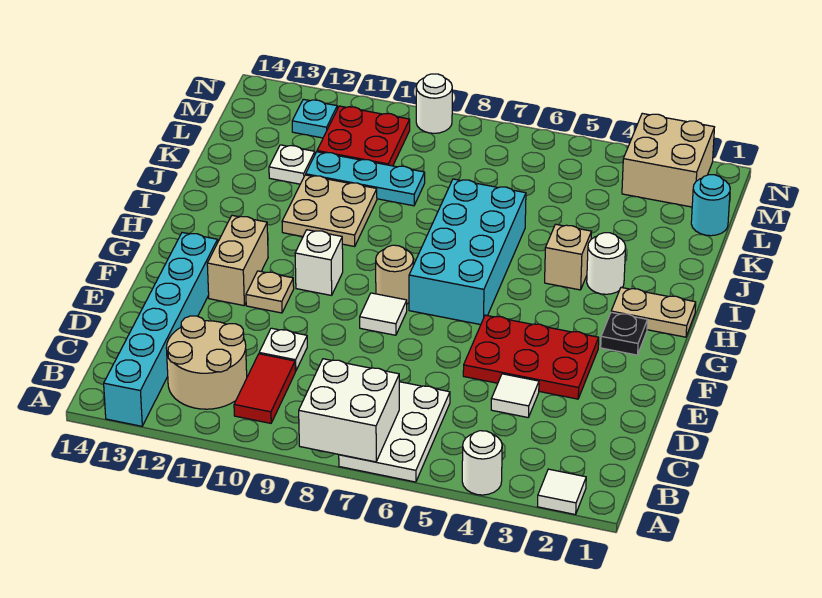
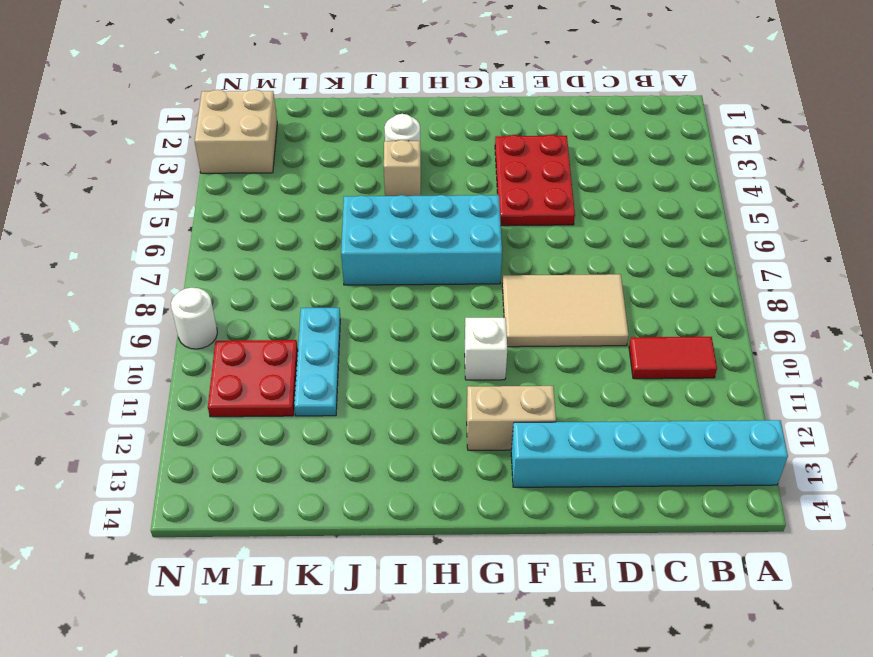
tan 2x3 tile [502,274,629,347] -> white 1x1 tile [360,293,407,335]
none -> white 1x1 tile [537,469,586,515]
none -> white 1x1 round brick [462,431,502,495]
none -> white 2x3 plate [339,382,450,482]

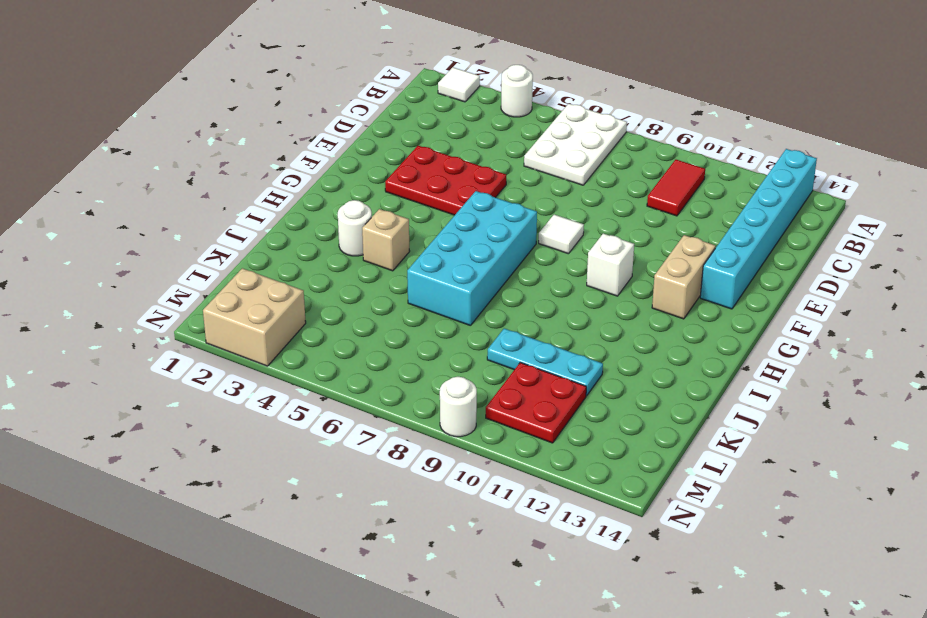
none -> tan 2x2 round brick [166,316,247,409]
none -> white 1x1 tile [491,374,539,417]
none -> white 1x1 plate [259,328,307,371]

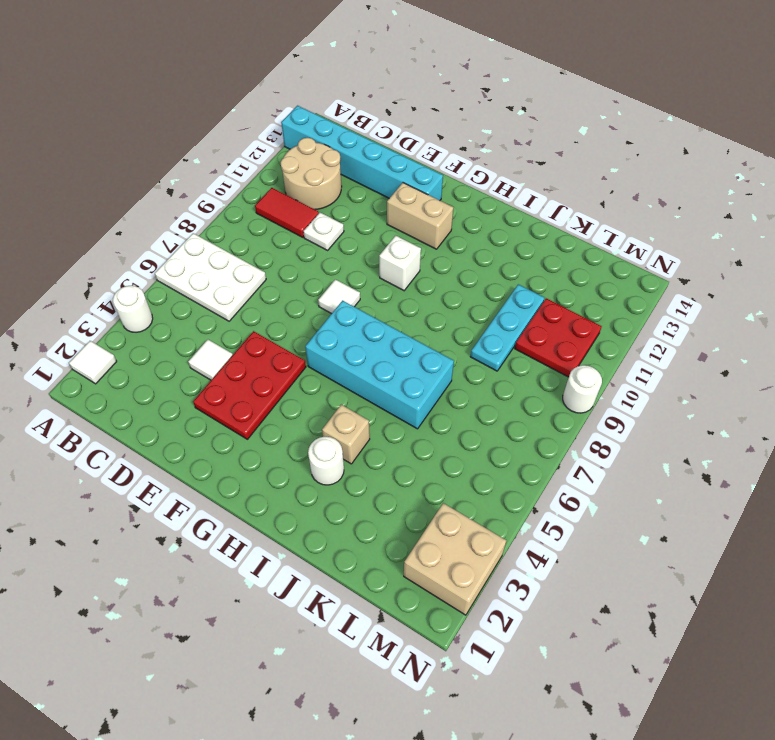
none -> tan 1x1 plate [246,271,294,313]
none -> black 1x1 plate [601,312,647,355]
none -> tan 1x1 round brick [376,245,413,304]

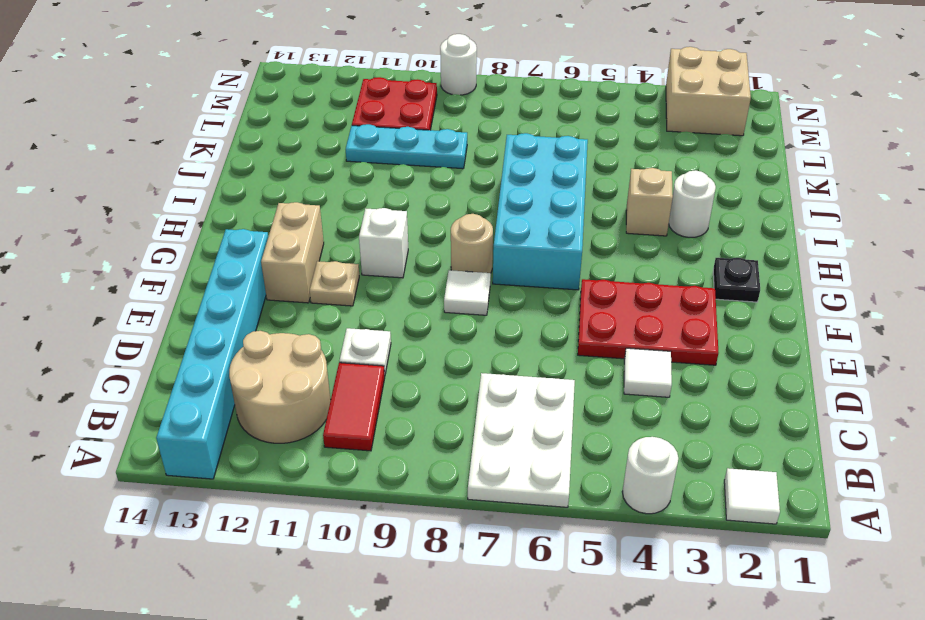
none -> tan 1x2 plate [611,288,696,337]
none -> tan 2x2 plate [282,175,377,247]
none -> white 1x1 plate [269,145,315,184]

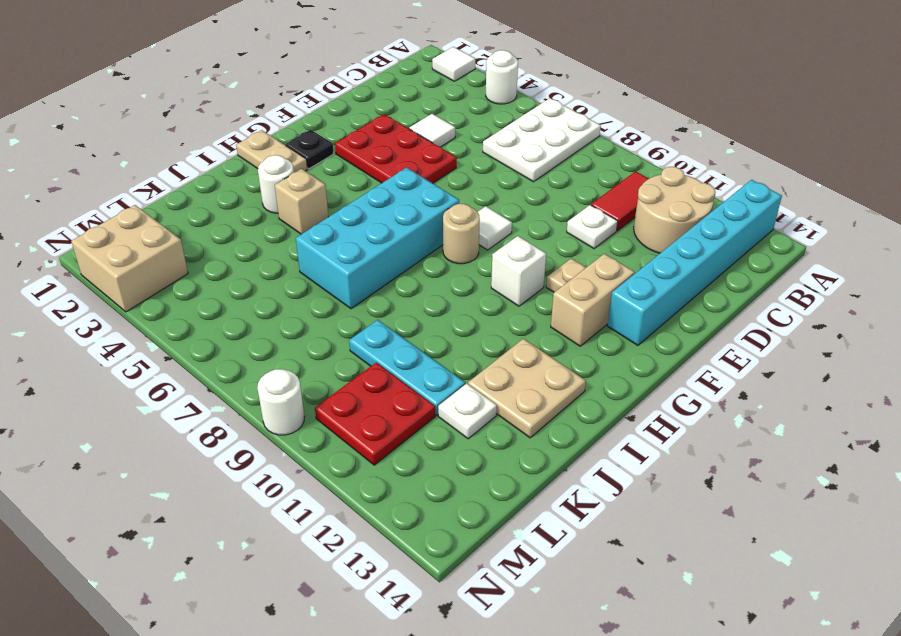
tan 2x2 plate [468,339,586,438] -> tan 2x2 plate moved to [282,175,377,247]
none -> cyan 1x1 round brick [691,175,730,236]
none -> cyan 1x1 plate [292,99,337,138]
none -> white 2x2 brick [299,359,399,462]

